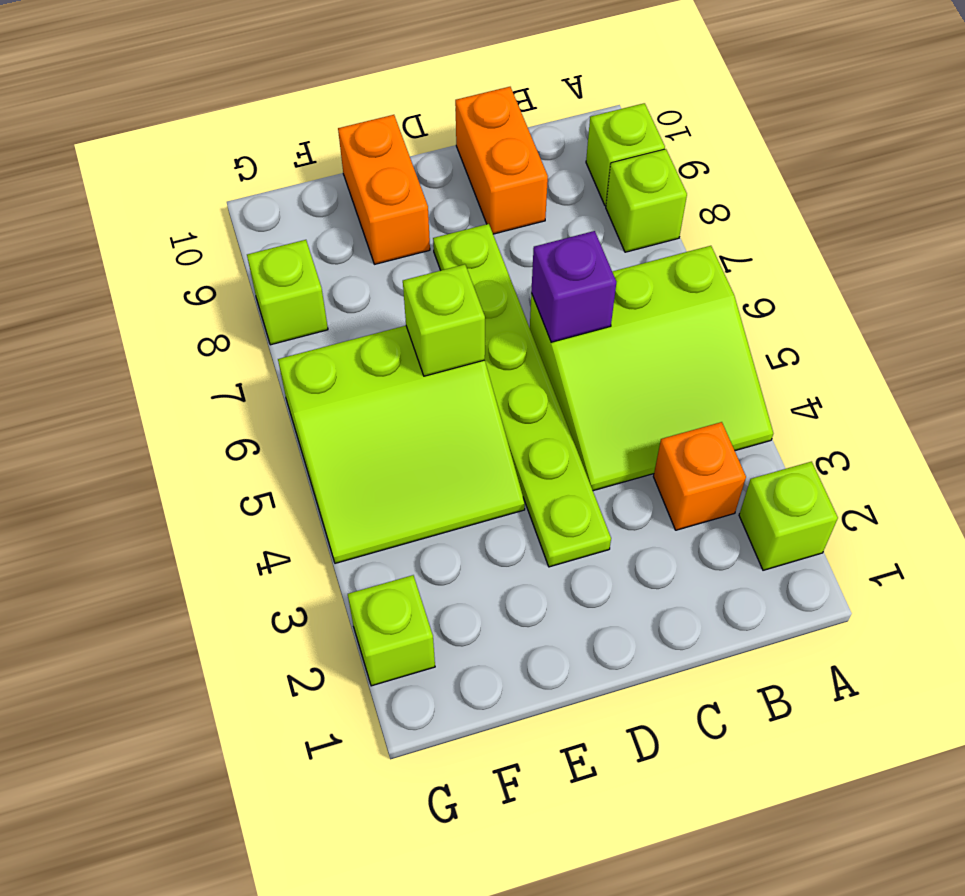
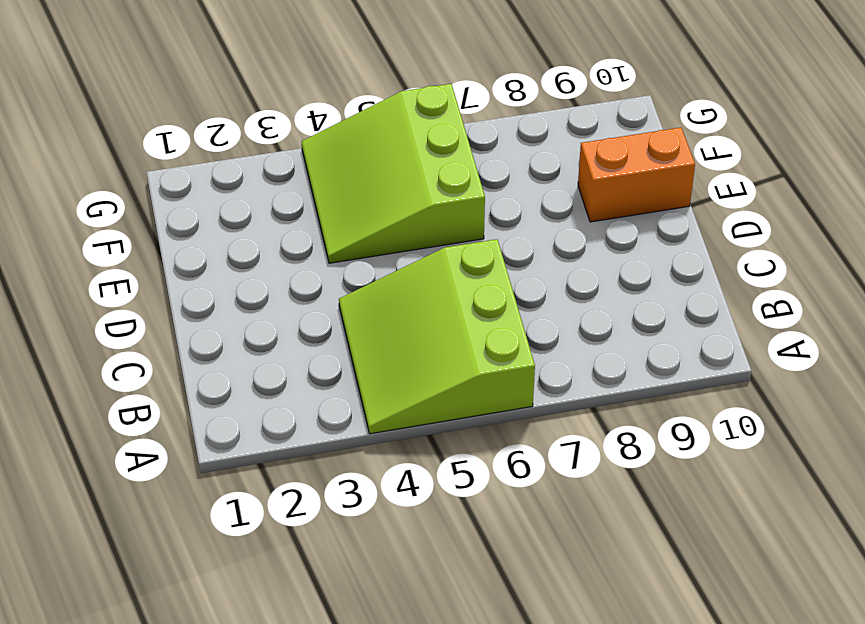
none -> lime 1x1 brick [739,462,838,570]
none -> lime 1x1 brick [606,149,687,252]
none -> lime 1x1 brick [586,103,665,205]

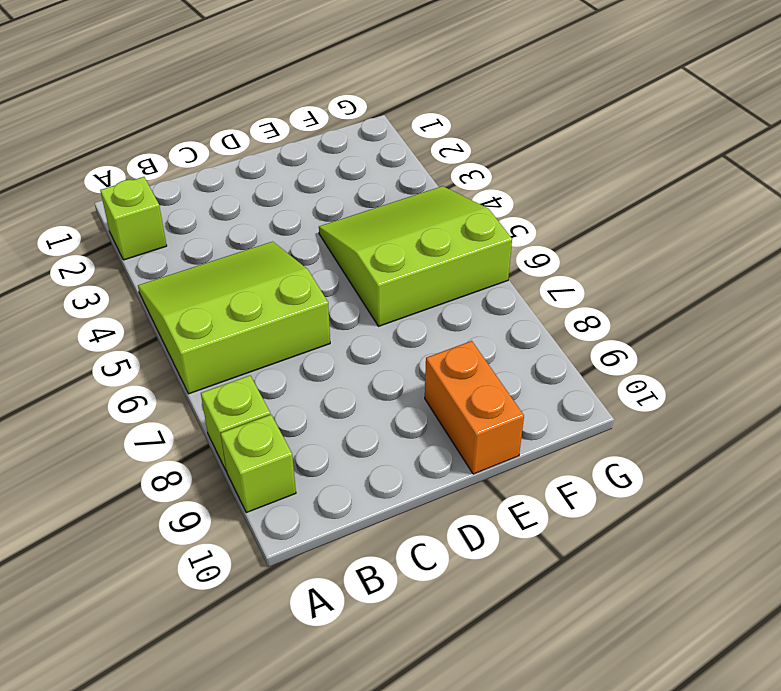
none -> orange 1x1 brick [653,422,746,530]
none -> orange 1x2 brick [455,87,548,234]
none -> lime 1x6 plate [433,224,611,567]

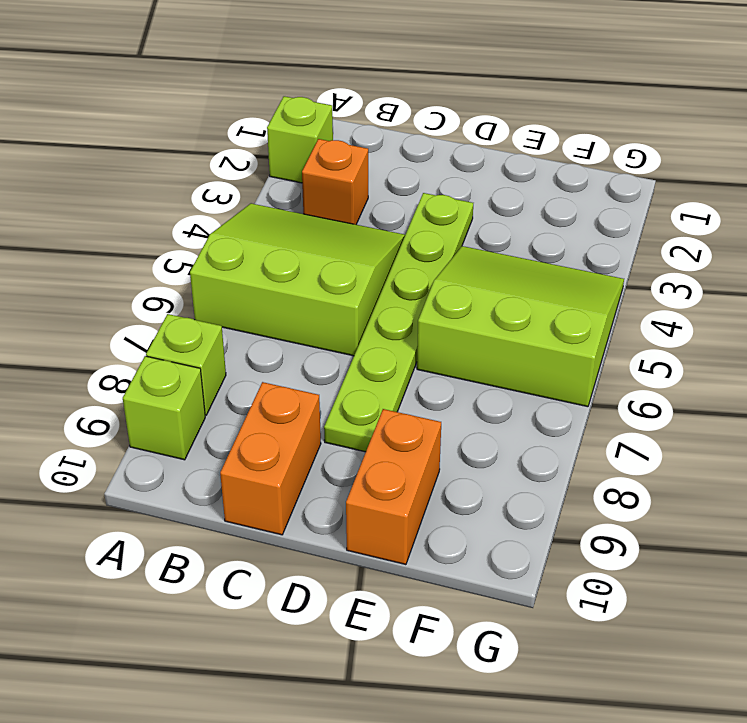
none -> lime 1x1 brick [348,575,435,686]
none -> lime 1x1 brick [247,240,328,345]
none -> purple 1x1 brick [531,231,616,342]

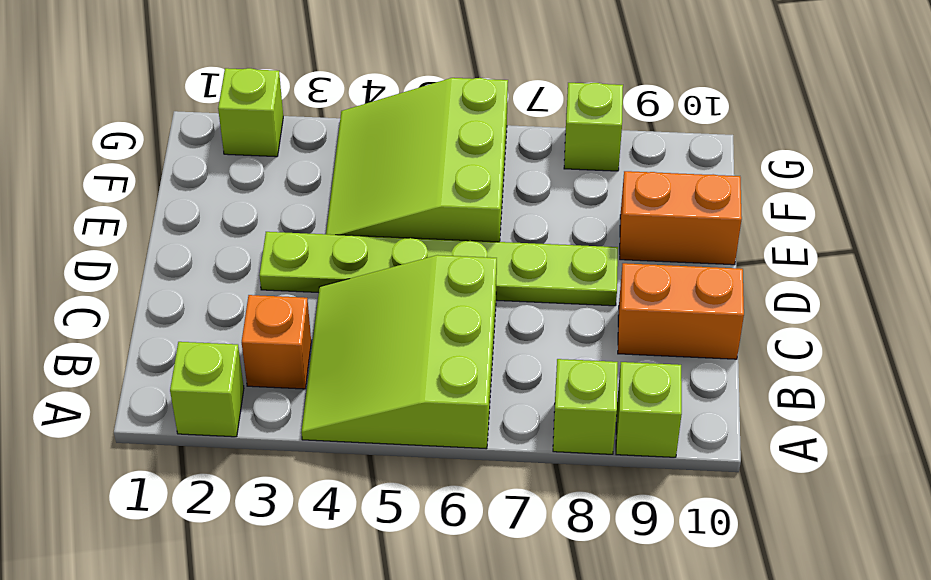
none -> purple 1x1 brick [531,231,616,342]
none -> lime 1x1 brick [403,264,485,376]

